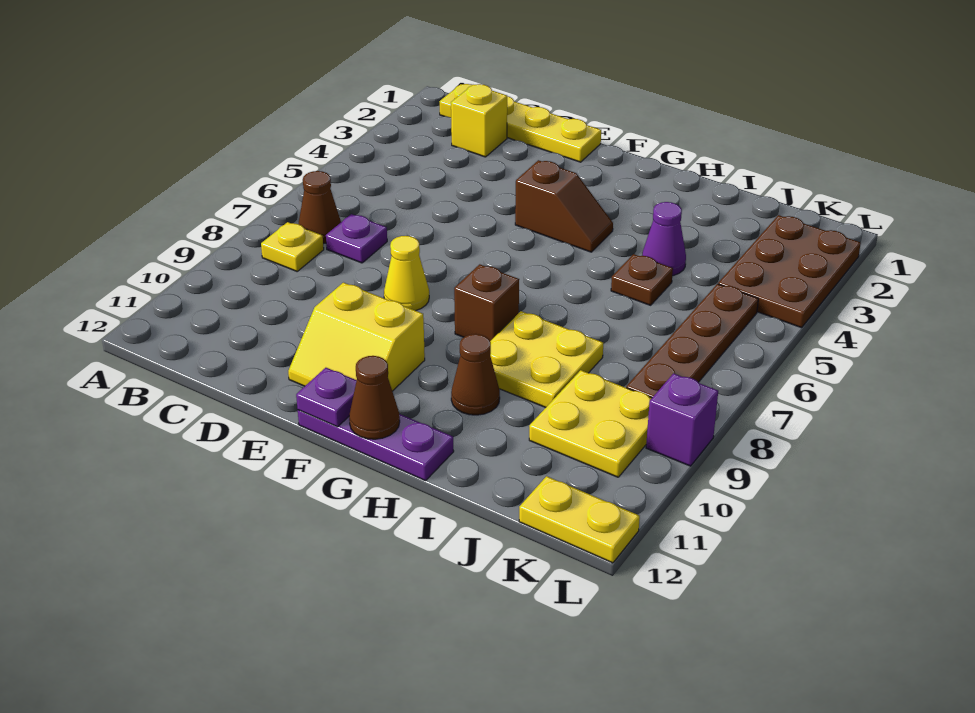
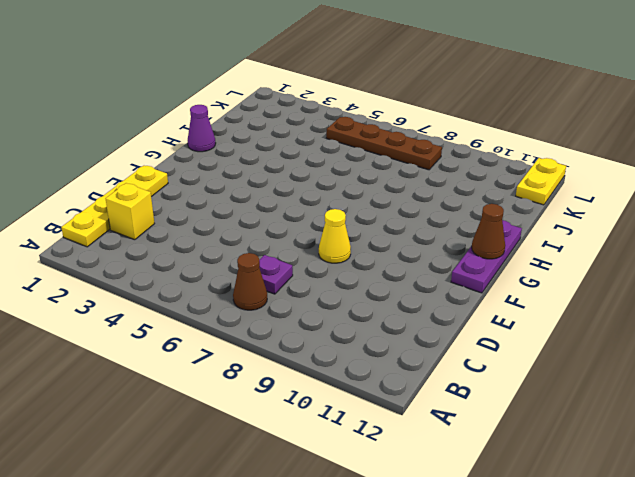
purple 1x1 cone [188,105,216,152] -> purple 1x1 cone moved to [642,202,686,276]
none -> yellow 1x1 plate [261,222,324,271]
none -> yellow 2x2 slope [288,283,425,391]
none -> brown 1x2 slope [515,160,613,252]

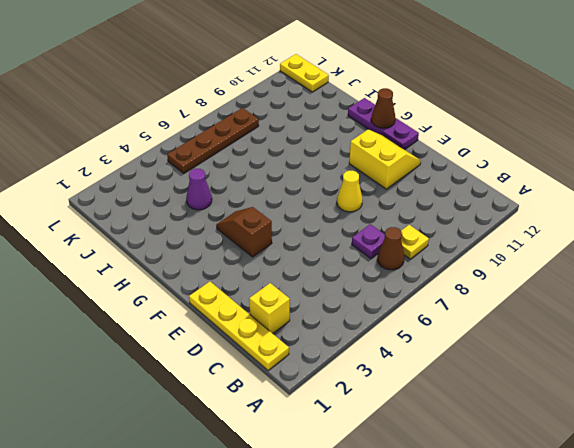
none -> brown 1x1 brick [454,264,519,341]
none -> yellow 2x2 plate [490,311,603,407]
none -> brown 1x1 cone [451,334,500,415]

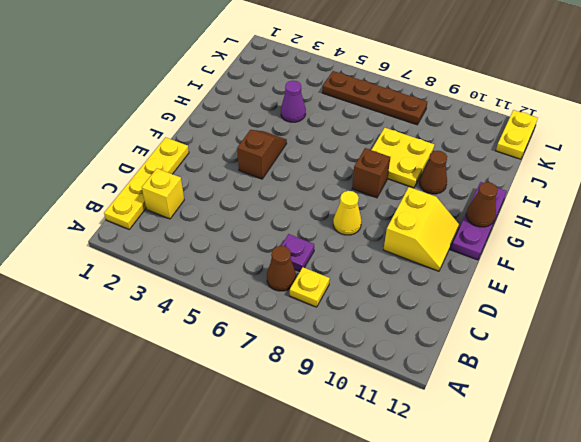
none -> brown 1x1 plate [611,254,673,305]
none -> yellow 2x2 plate [529,370,652,477]
none -> brown 2x3 plate [718,215,861,328]

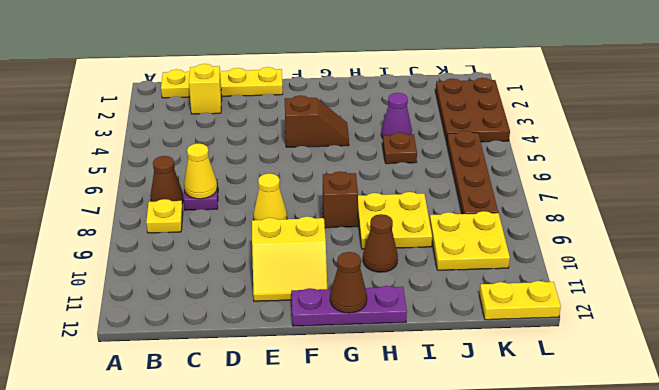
yellow 1x1 cone [184,144,217,199] -> none
none -> purple 1x1 brick [646,374,718,466]
none -> purple 1x1 plate [296,368,357,427]

